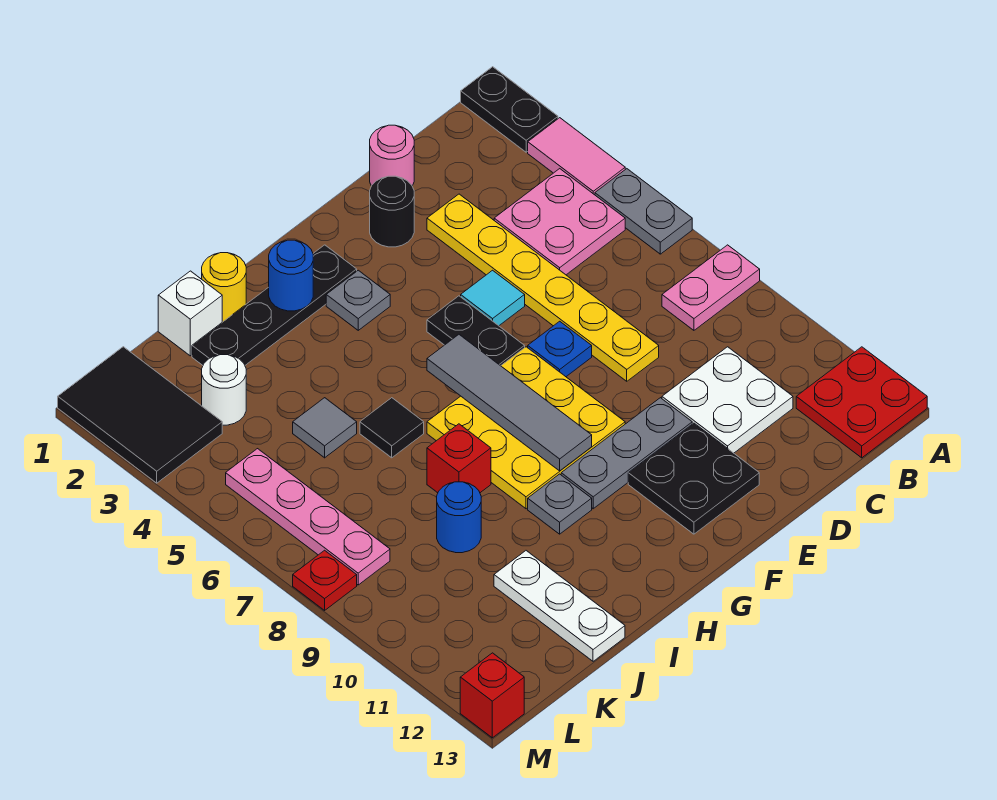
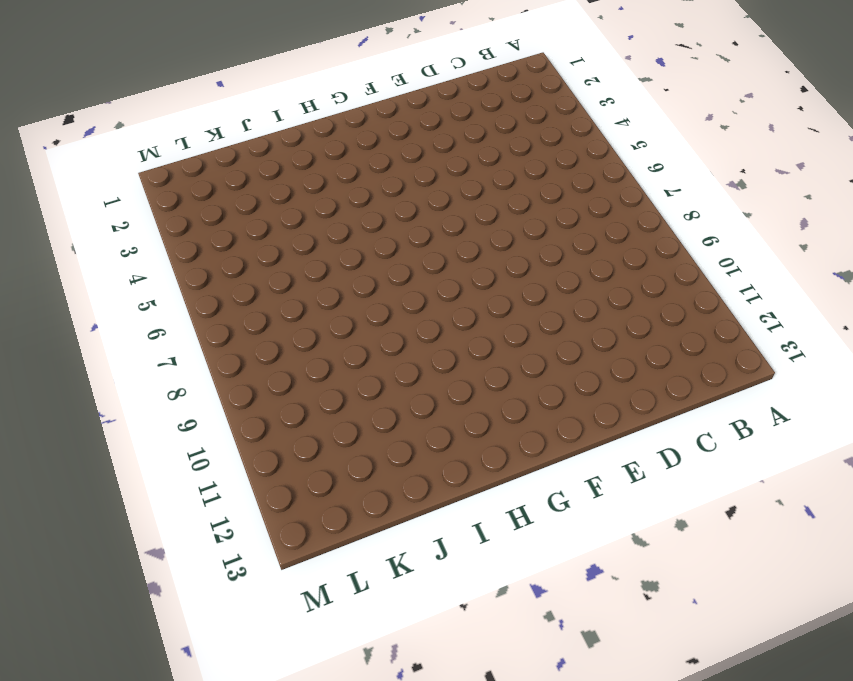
none -> black 1x2 plate [461,67,558,152]
none -> pink 1x2 tile [528,118,625,195]
none -> grey 1x2 plate [595,169,692,254]
none -> pink 1x2 plate [662,245,760,330]

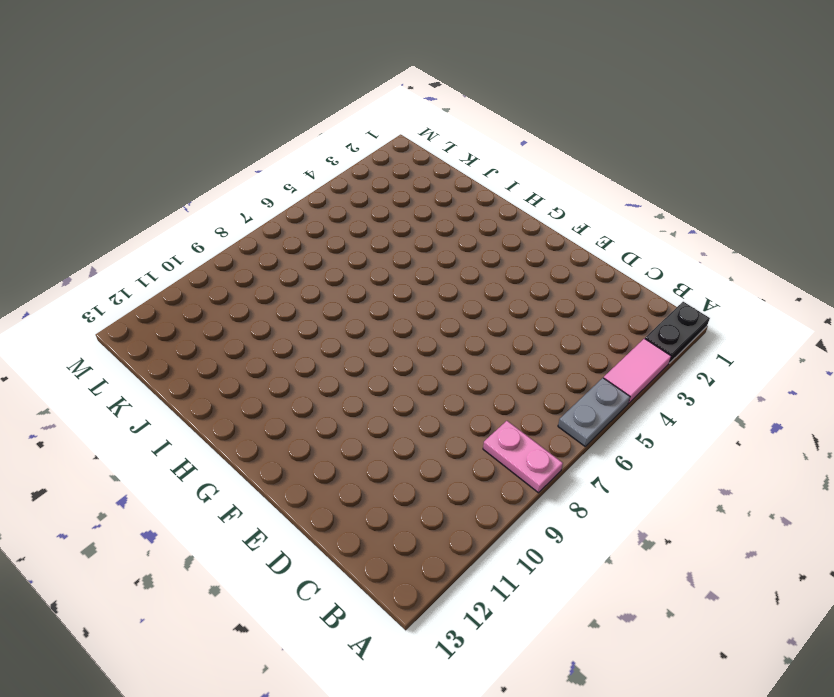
none -> red 2x2 plate [796,347,927,458]
none -> pink 2x2 plate [494,169,625,275]
none -> white 2x2 plate [662,347,793,453]
none -> pink 1x1 round brick [370,125,414,186]

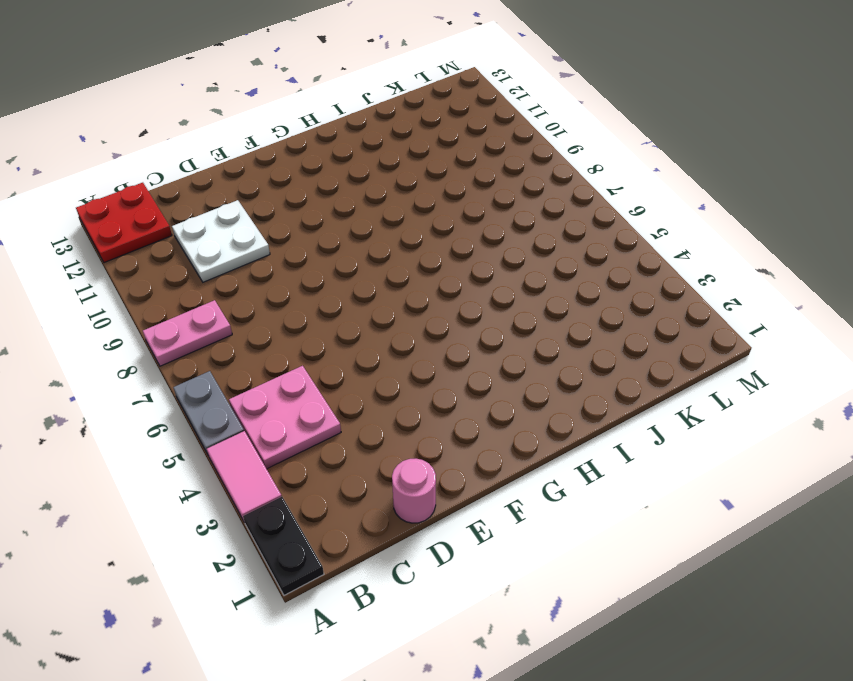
none -> yellow 1x6 plate [427,194,659,381]
none -> black 1x1 round brick [370,176,414,247]
none -> cyan 1x1 tile [461,270,525,326]
none -> blue 1x1 plate [528,321,592,377]

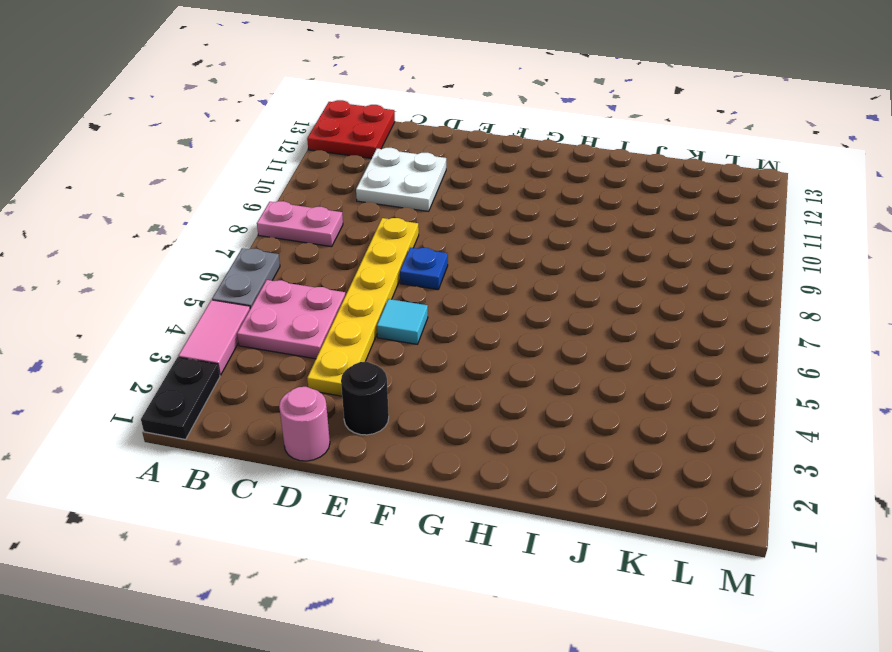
none -> grey 1x3 plate [561,398,692,509]
none -> black 2x2 plate [628,423,759,534]
none -> black 1x2 plate [427,296,525,366]
none -> yellow 3x3 plate [427,347,625,509]

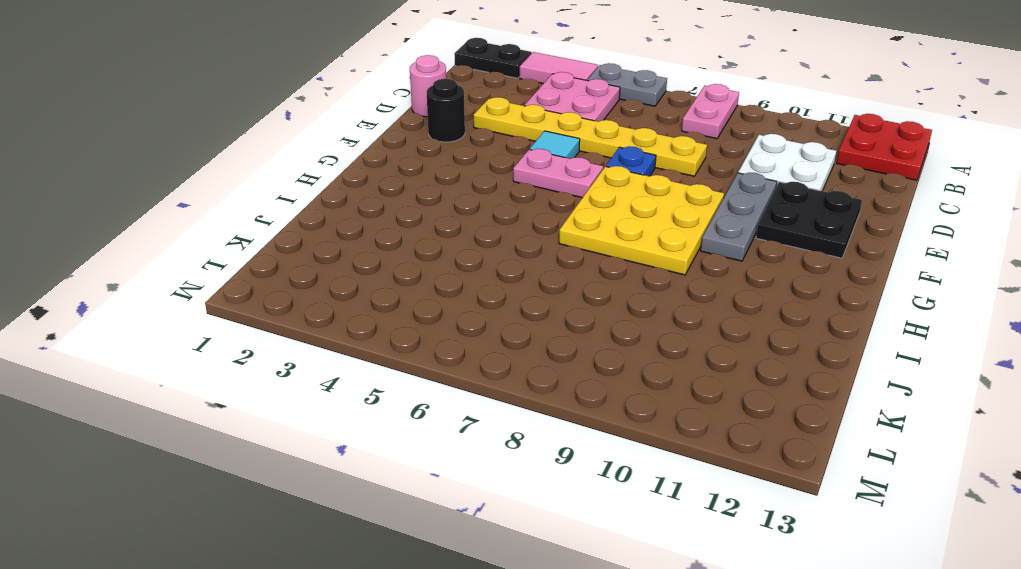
pink 1x2 plate [513,149,603,198] -> black 1x2 plate [427,296,525,366]
none -> black 1x4 plate [192,245,357,365]
none -> grey 1x1 plate [326,270,390,330]
none -> grey 1x1 plate [528,474,592,534]
none -> yellow 1x1 round brick [202,253,246,322]

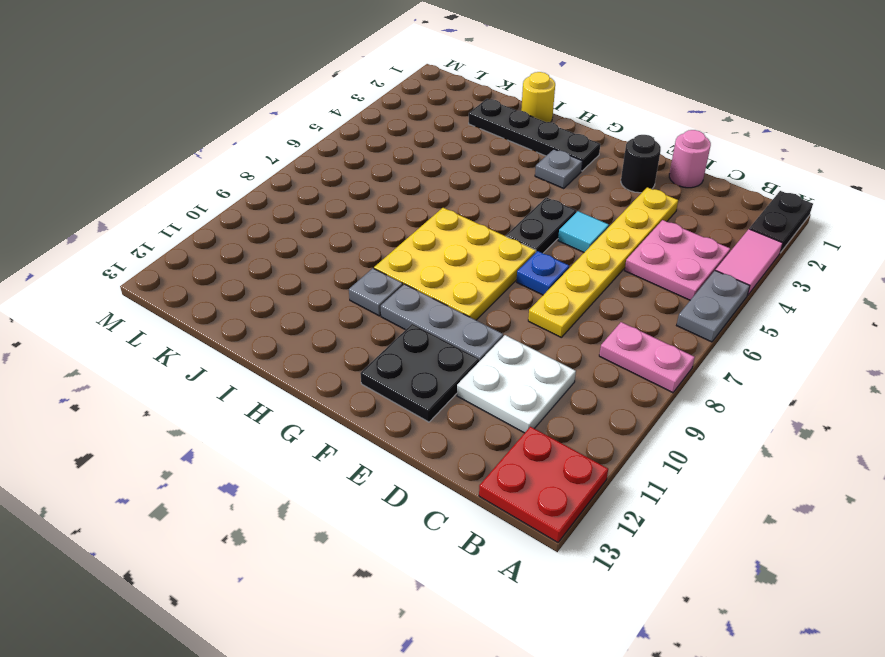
none -> black 1x1 tile [360,398,424,458]
none -> red 1x1 brick [427,424,491,493]
none -> white 1x1 brick [158,271,222,356]
none -> grey 1x1 tile [293,398,357,458]

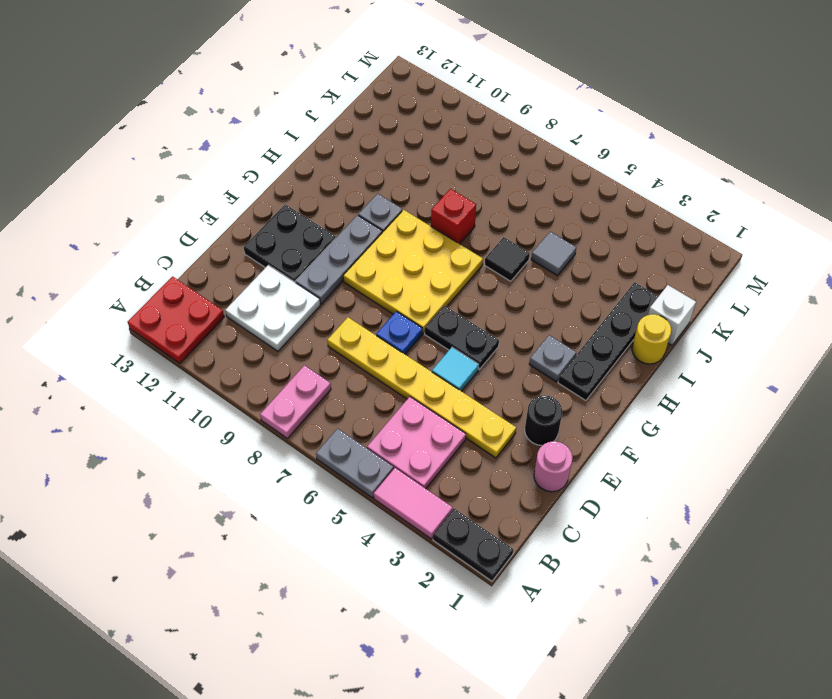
none -> blue 1x1 round brick [437,482,481,553]
none -> white 1x3 plate [494,551,625,661]
none -> white 1x1 round brick [202,355,246,425]
none -> black 2x3 tile [58,347,222,483]

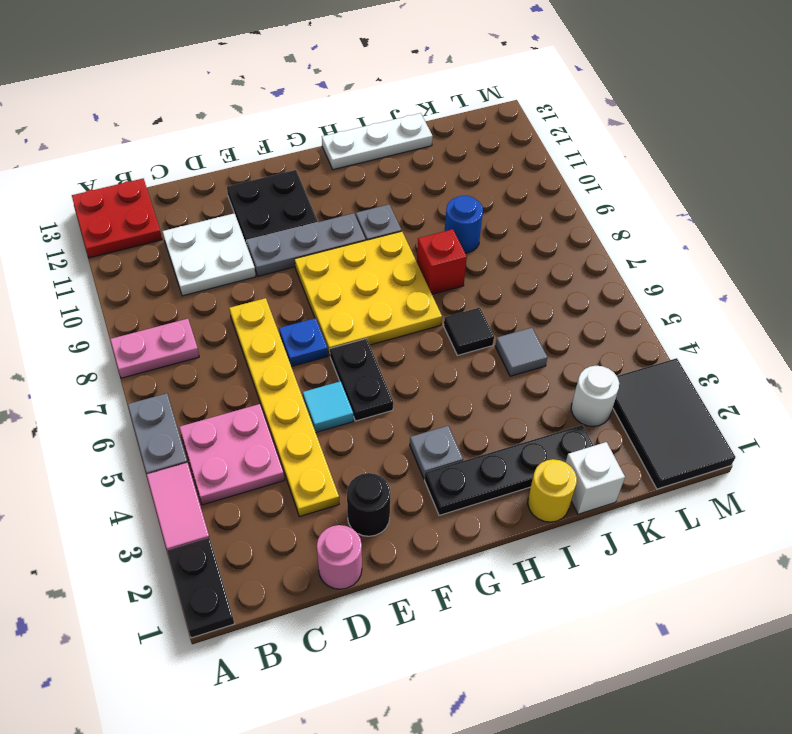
white 1x3 plate [322,113,433,170] -> white 1x3 plate turned to [494,551,625,661]
none -> pink 1x4 plate [226,449,390,585]
none -> red 1x1 plate [293,550,357,610]
none -> red 1x1 brick [460,653,524,738]
none -> grey 1x4 tile [427,335,592,471]

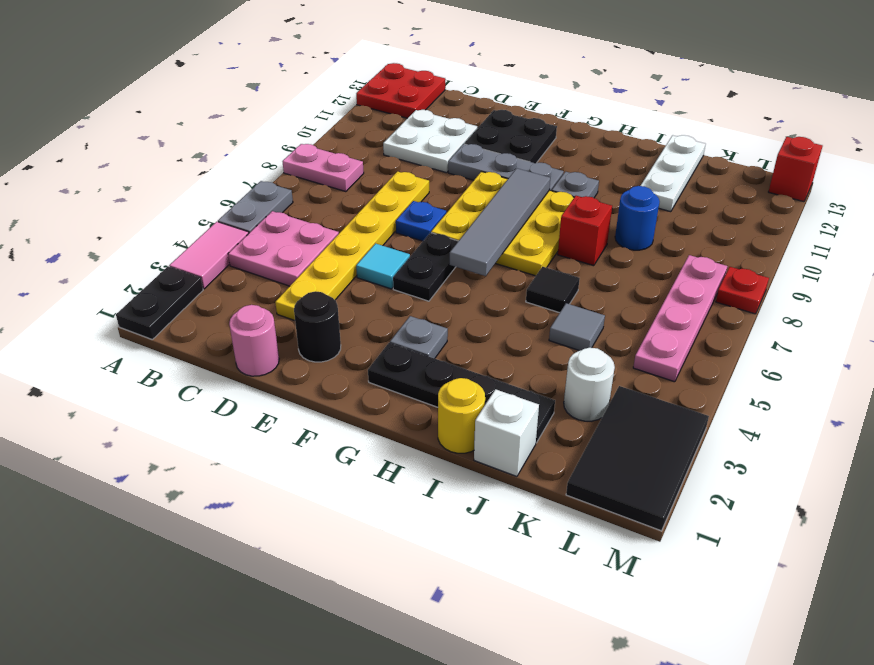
none -> blue 1x1 round brick [269,240,313,311]

